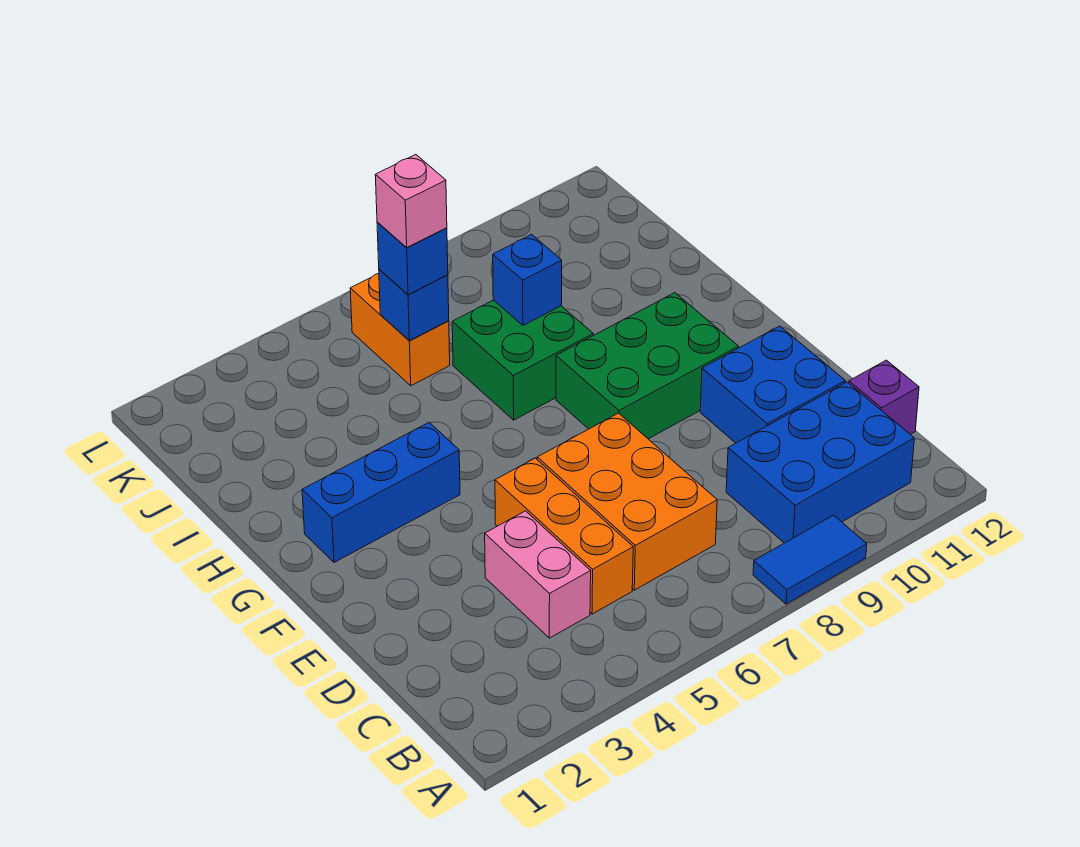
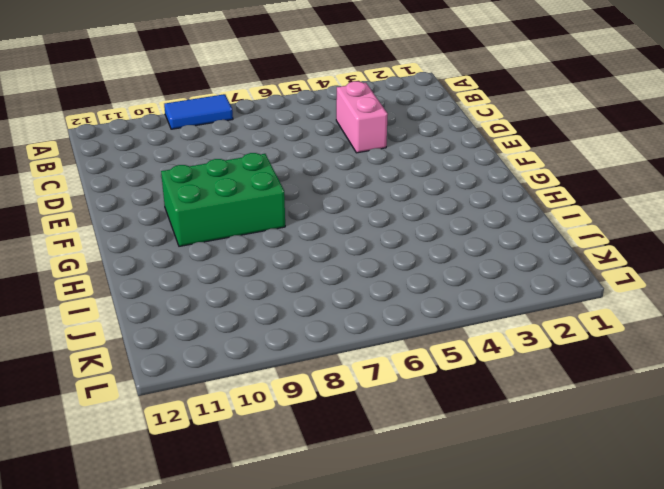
none -> blue 2x3 brick [726,382,914,543]
none -> orange 1x3 brick [495,458,633,614]
none -> orange 2x3 brick [537,413,717,590]

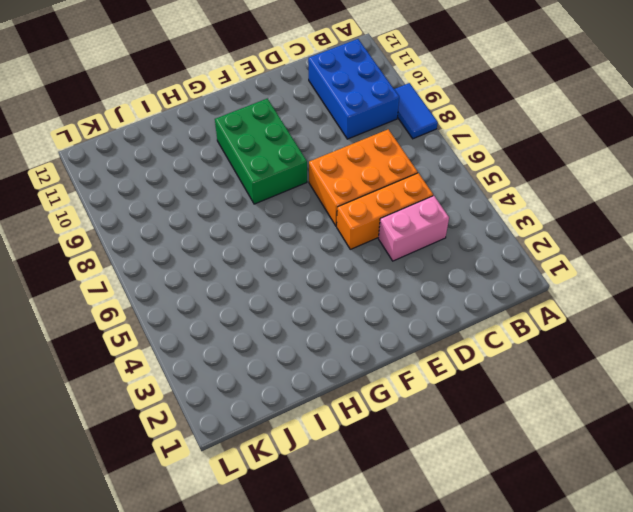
none -> purple 1x1 brick [849,360,919,434]
none -> blue 2x2 brick [700,326,846,443]
none -> blue 1x3 brick [302,423,460,562]

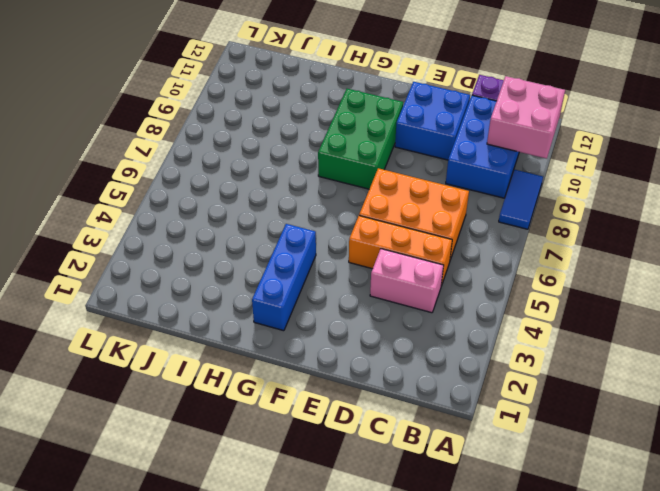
pink 2x2 brick [487,76,565,159] -> none
none -> green 2x2 brick [452,300,593,420]
none -> orange 1x2 brick [350,273,450,386]
none -> blue 1x1 brick [493,234,562,325]

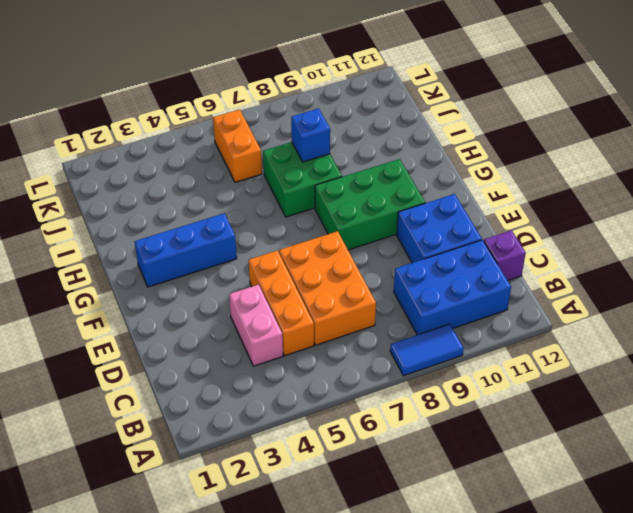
none -> blue 1x1 brick [379,269,449,341]
none -> blue 1x1 brick [377,222,448,295]
none -> pink 1x1 brick [375,155,447,247]

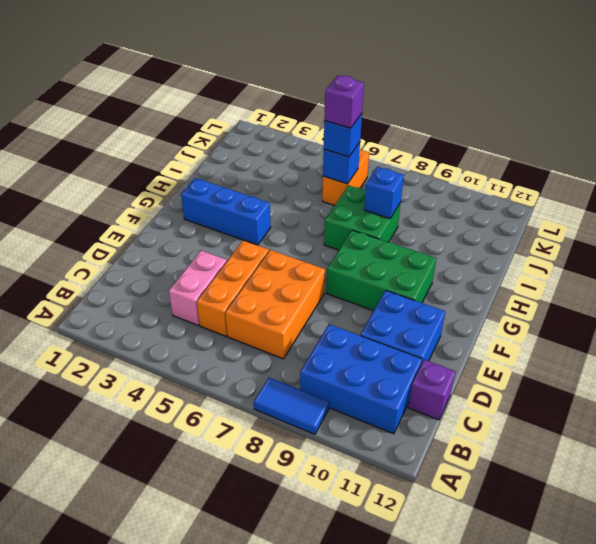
purple 1x1 brick [324,75,364,128] -> pink 1x1 brick [375,155,447,247]

